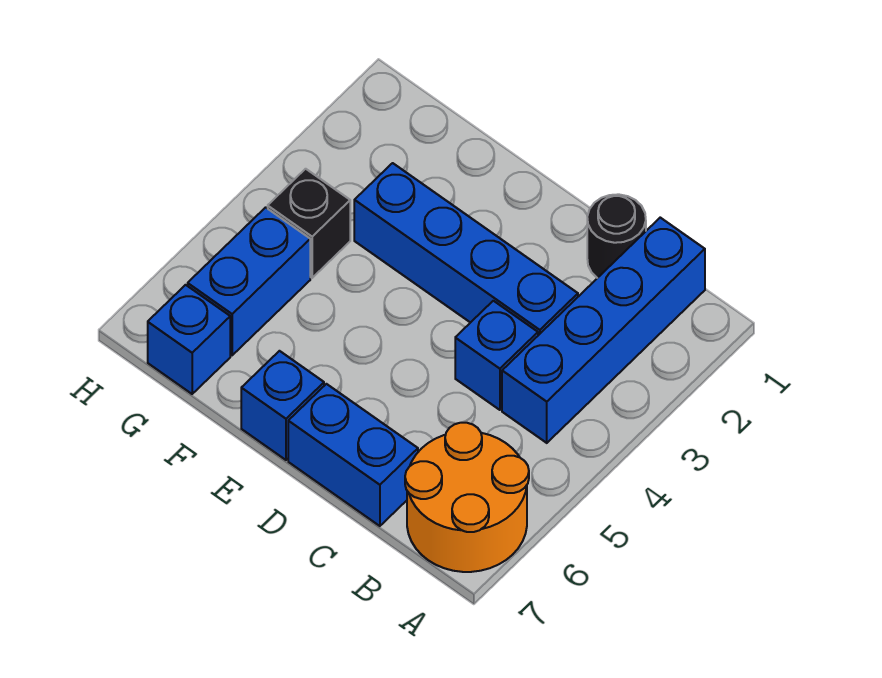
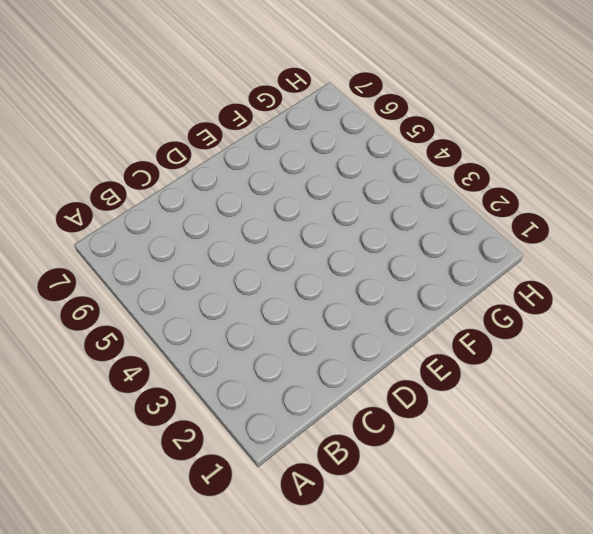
none -> orange 2x2 round brick [405,423,529,572]
none -> blue 1x4 brick [502,218,705,443]

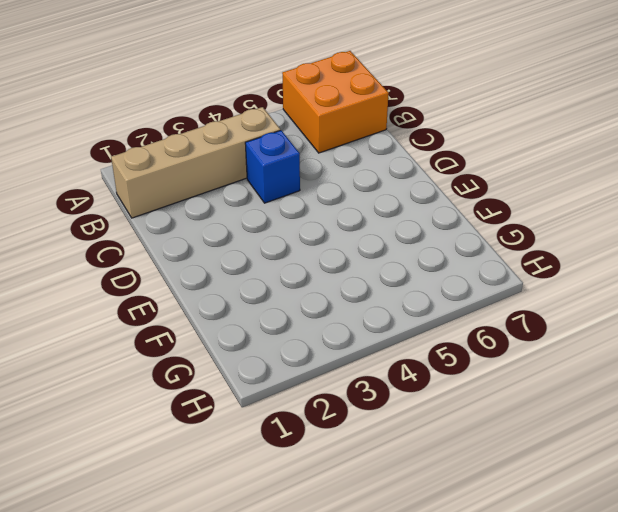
orange 2x2 brick [282,51,389,153] -> orange 2x2 round brick [405,423,529,572]
tan 1x4 brick [111,107,280,218] -> blue 1x4 brick [502,218,705,443]
none -> black 1x1 round brick [587,194,646,278]
none -> blue 1x4 brick [354,163,578,335]

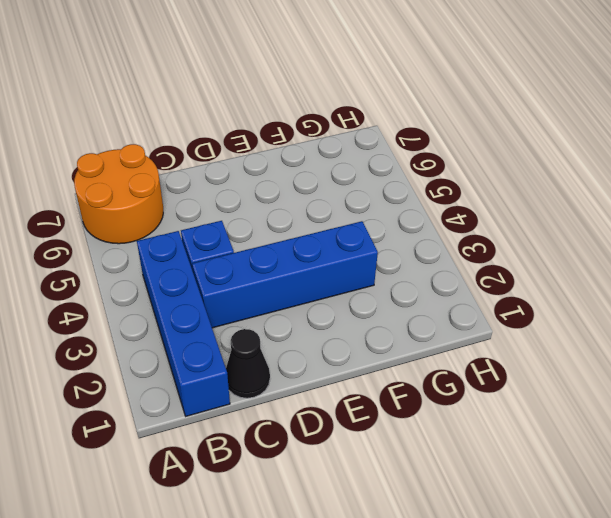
black 1x1 cone [226,329,270,398] -> black 1x1 round brick [587,194,646,278]
none -> blue 1x2 brick [288,384,418,526]
none -> blue 1x1 brick [241,351,324,460]

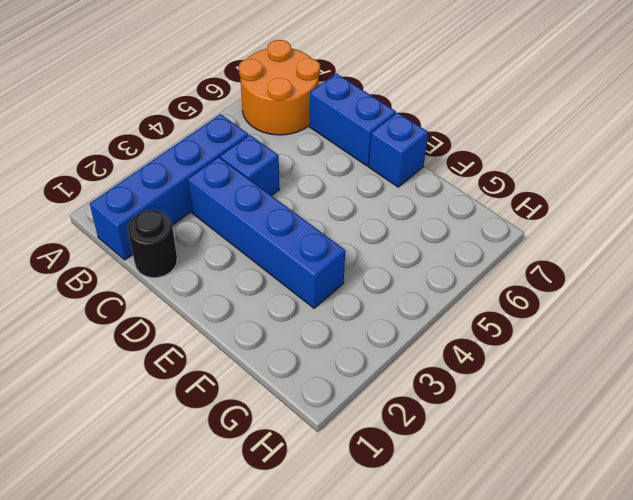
none -> black 1x1 brick [268,169,350,278]
none -> blue 1x2 brick [188,207,310,355]

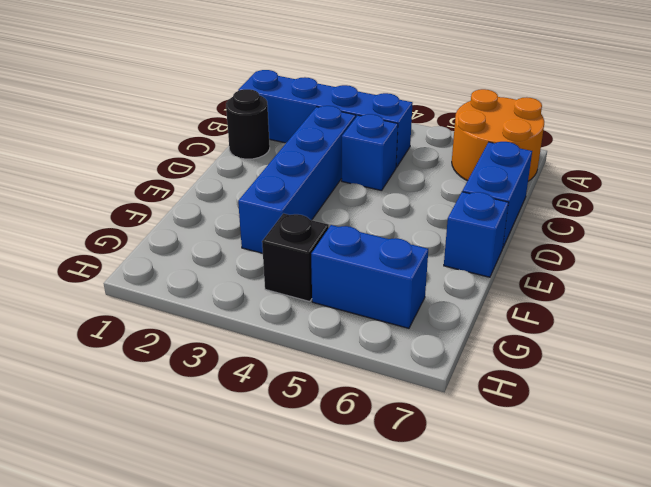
none -> blue 1x1 brick [148,285,230,394]

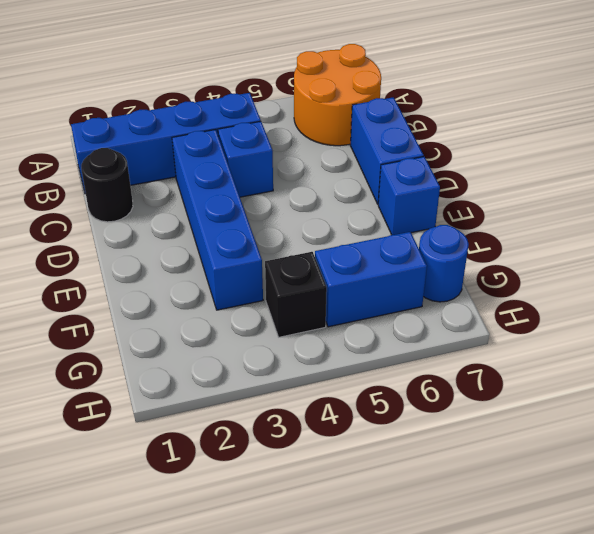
blue 1x1 round brick [419,225,469,302] -> blue 1x1 brick [148,285,230,394]

